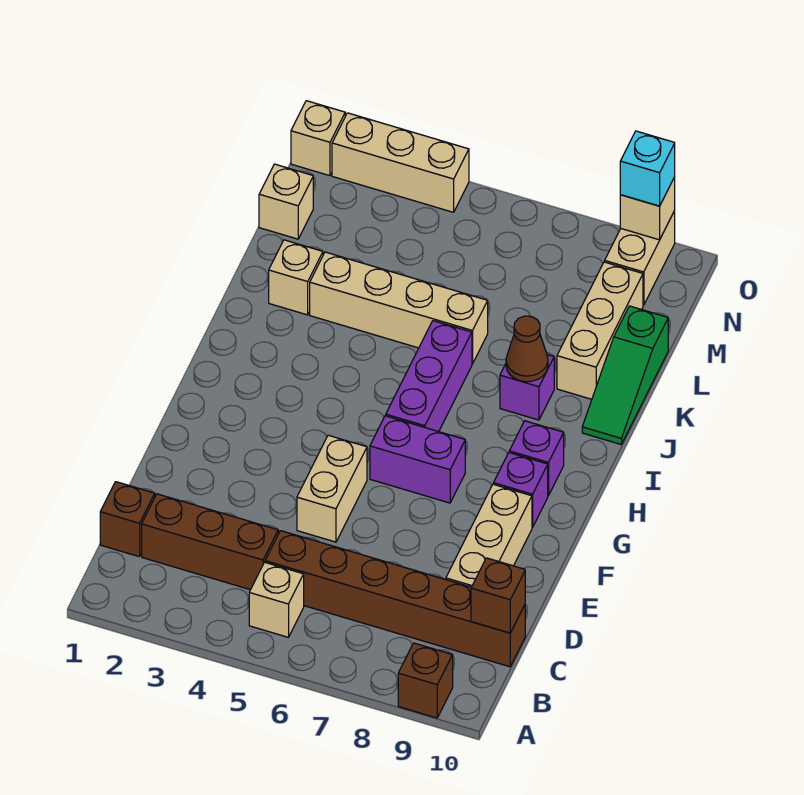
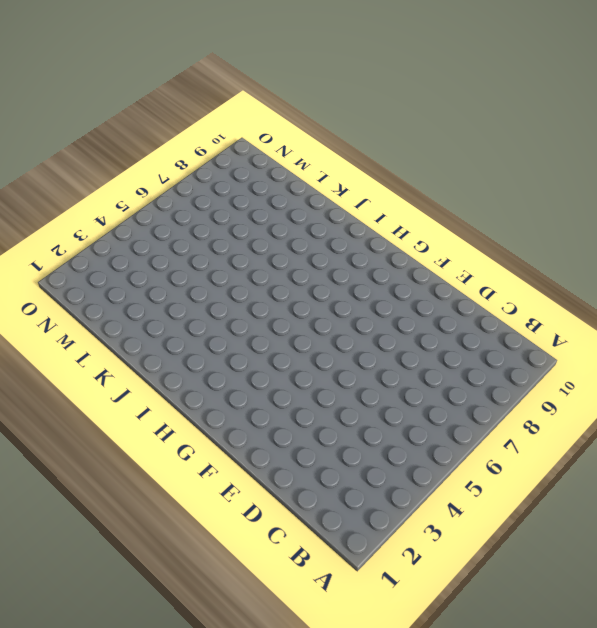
none -> brown 1x1 brick [398,643,453,718]
none -> tan 1x1 brick [249,562,304,637]
none -> brown 1x1 brick [100,482,155,557]

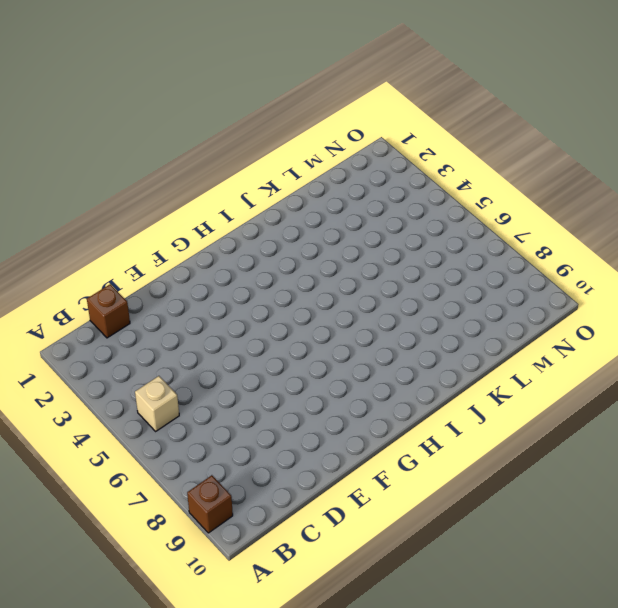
none -> brown 1x3 brick [142,494,278,590]
none -> brown 1x6 brick [265,531,525,667]
none -> tan 1x3 brick [446,484,532,587]

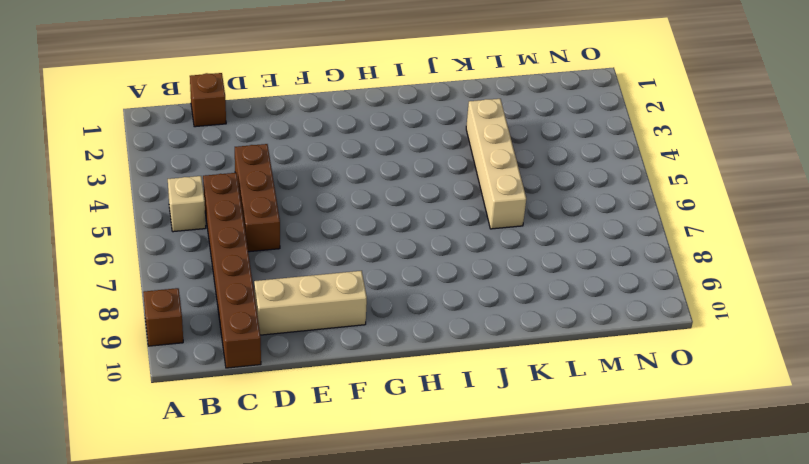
brown 1x3 brick [235,144,280,252] -> brown 1x3 brick moved to [142,494,278,590]
none -> tan 1x2 brick [297,435,367,542]
none -> purple 1x2 brick [370,416,465,503]
none -> purple 1x1 brick [493,453,548,528]

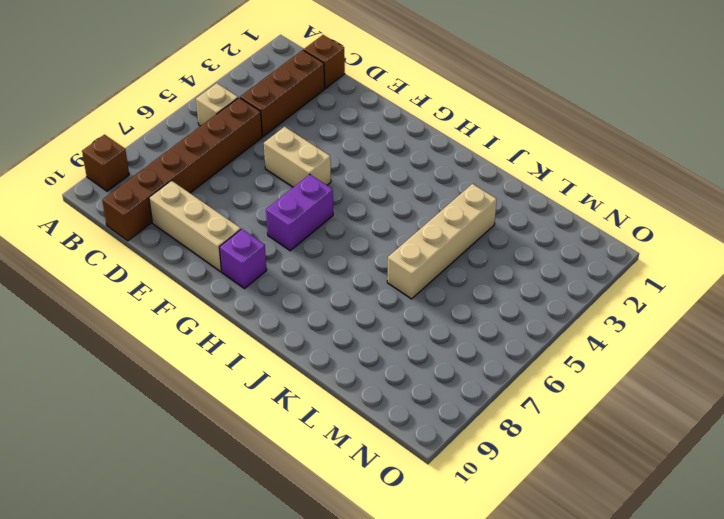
none -> purple 1x3 brick [386,321,472,432]
none -> purple 1x1 brick [509,421,564,496]
none -> purple 1x1 brick [500,355,554,420]

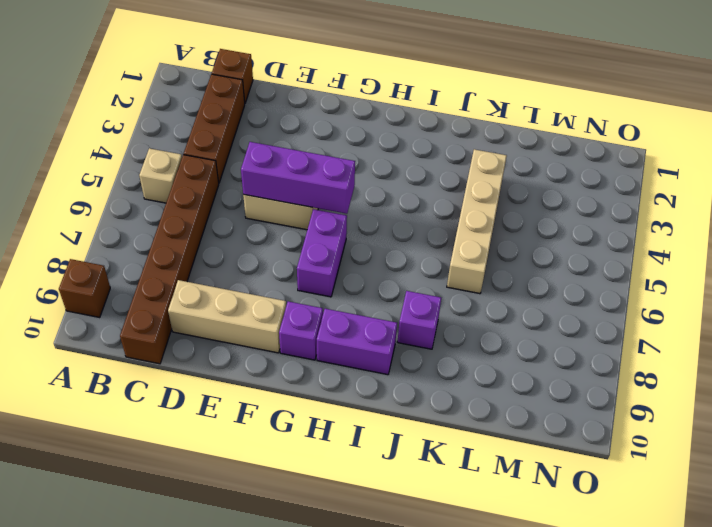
purple 1x3 brick [241,142,355,214] -> purple 1x3 brick moved to [386,321,472,432]
purple 1x2 brick [317,309,397,375] -> purple 1x1 brick [509,421,564,496]
none -> green 1x3 slope [582,306,668,444]
none -> tan 1x1 brick [269,240,323,315]
none -> tan 1x3 brick [557,262,643,399]

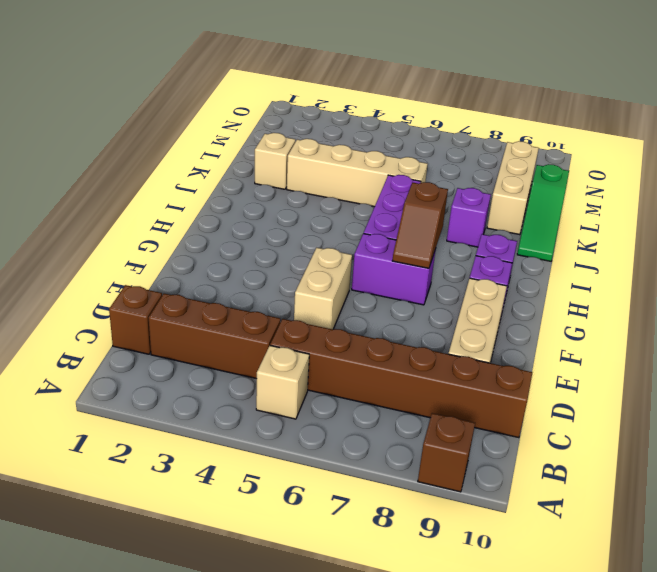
brown 1x2 slope [392,182,448,268] -> none
none -> tan 1x1 brick [259,164,313,239]
none -> tan 1x2 brick [605,211,675,305]
none -> tan 1x1 brick [291,101,345,176]

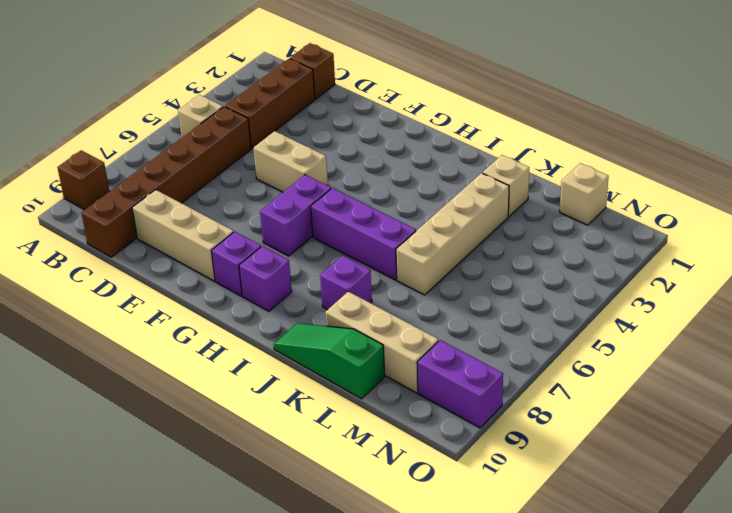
purple 1x2 brick [417,340,503,428] -> tan 1x2 brick [605,211,675,305]
none -> tan 1x1 brick [291,101,345,176]
none -> tan 1x3 brick [332,113,469,212]
none -> brown 1x1 brick [471,558,525,633]

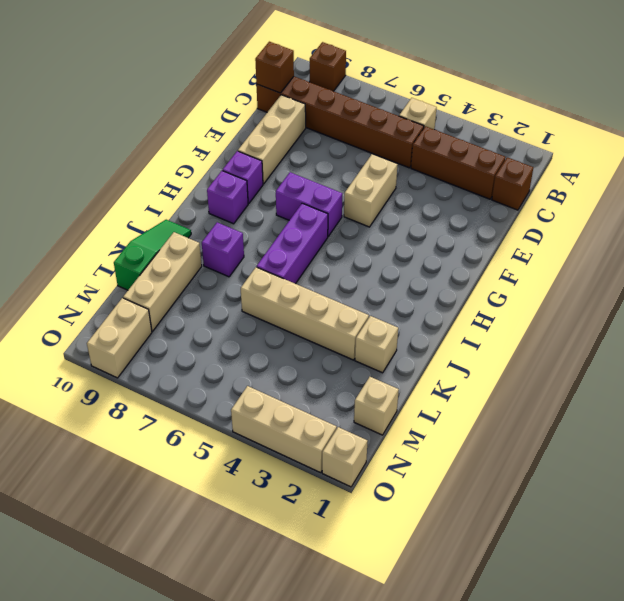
none -> brown 1x1 cone [506,316,548,382]
none -> tan 1x1 brick [620,177,675,240]
none -> cyan 1x1 brick [620,131,675,206]

